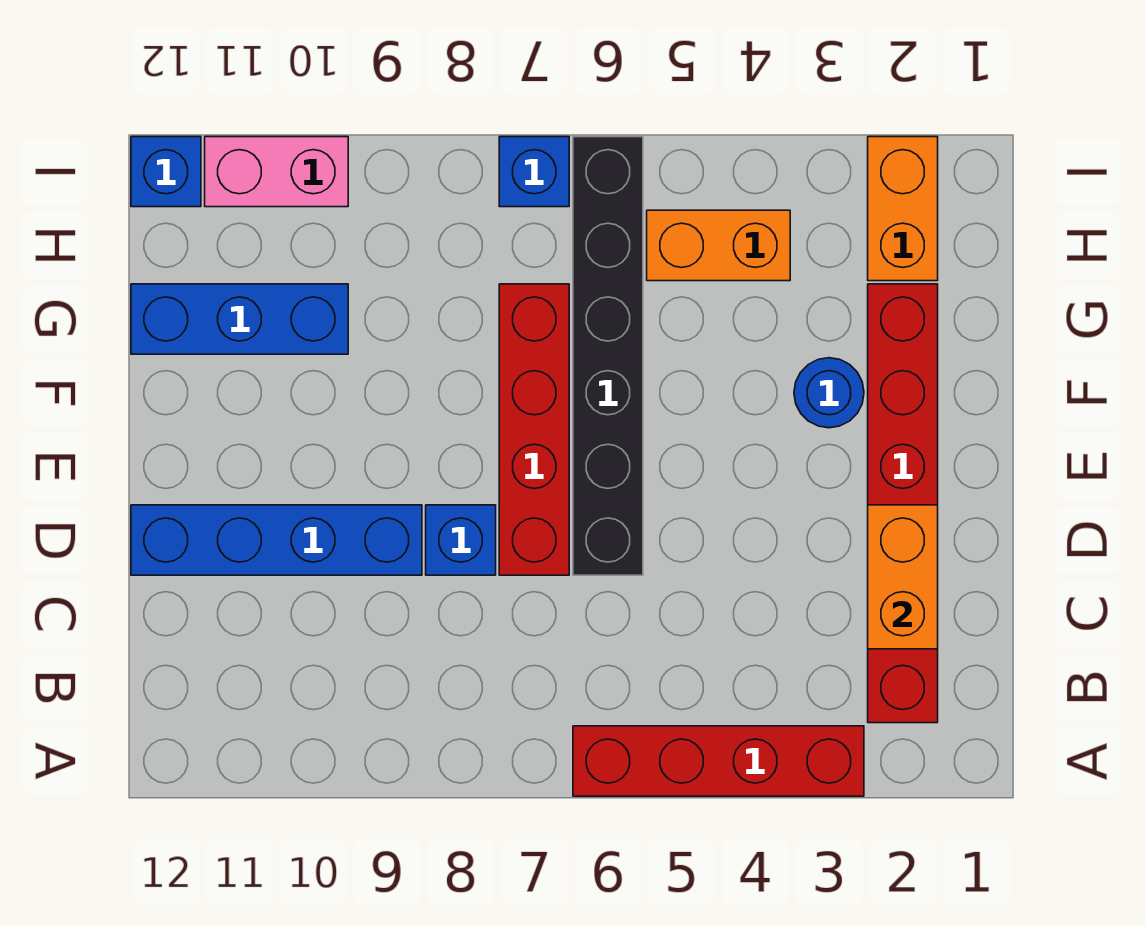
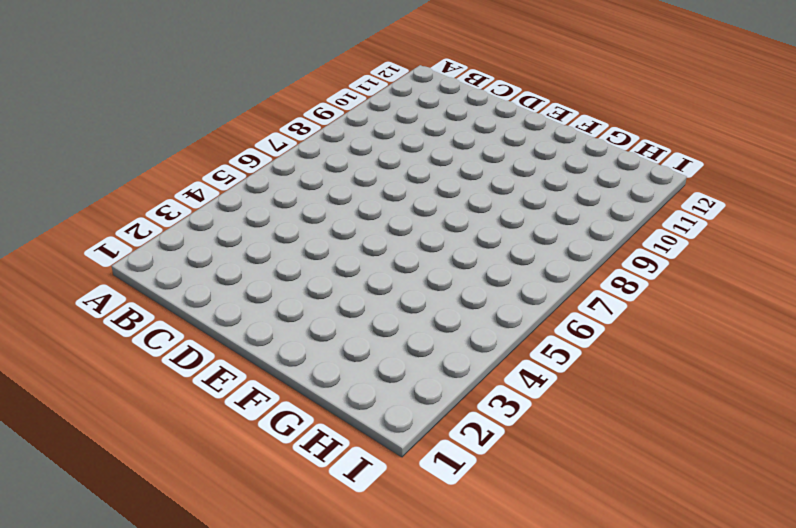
none -> red 1x4 brick [573,726,864,796]
none -> red 1x6 brick [868,284,938,723]
none -> black 1x6 brick [573,137,643,575]

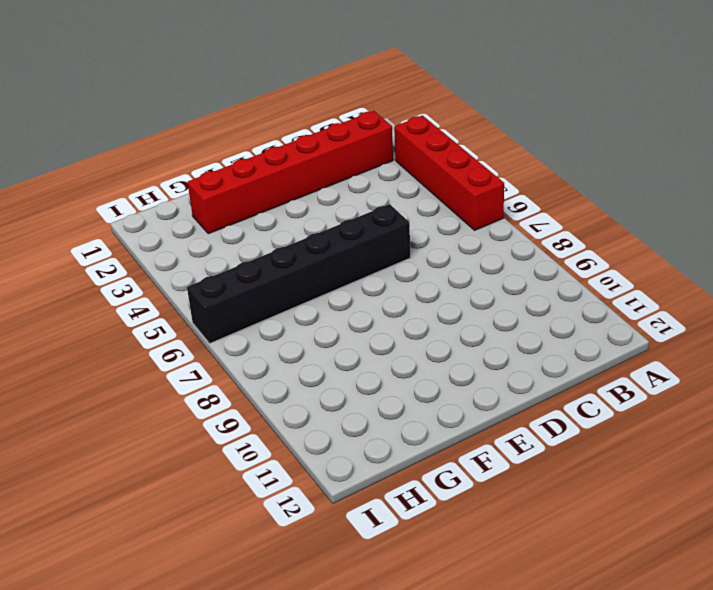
none -> red 1x4 brick [499,284,569,575]
none -> blue 1x1 brick [426,505,496,575]
none -> blue 1x4 brick [131,505,422,575]

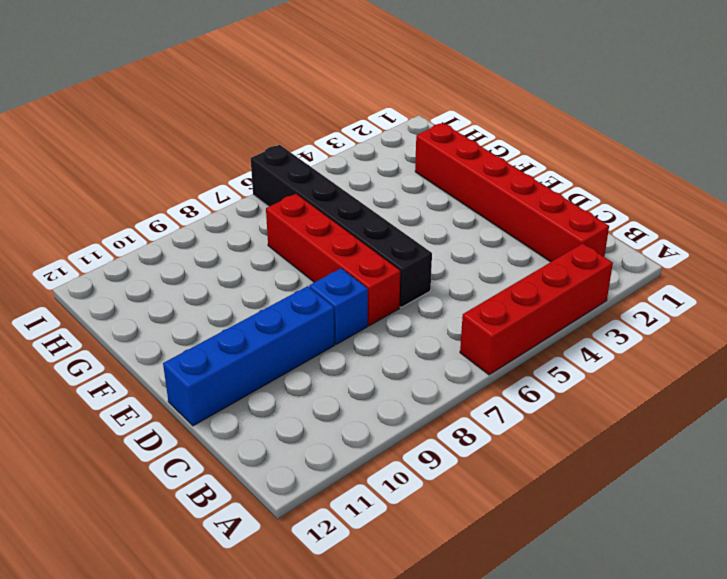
none -> blue 1x1 round brick [794,358,864,428]
none -> blue 1x3 brick [131,284,348,354]
none -> orange 1x2 brick [868,137,938,281]

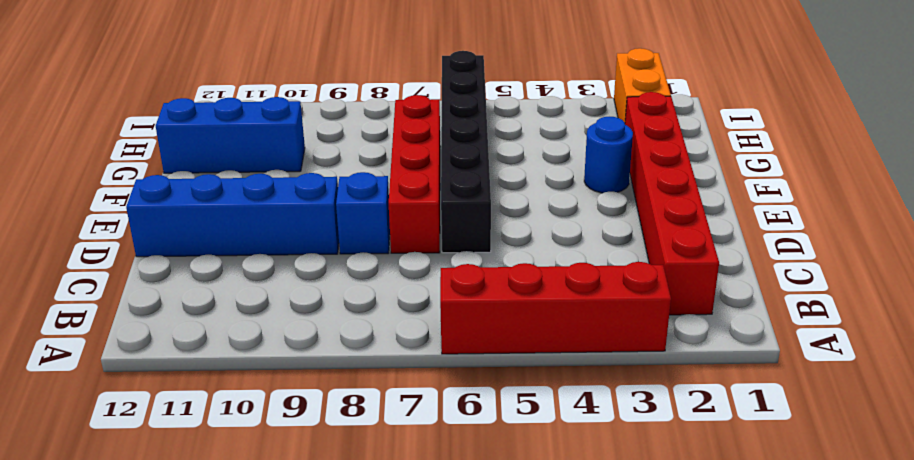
none -> orange 1x2 brick [647,210,790,281]
none -> blue 1x1 brick [499,137,569,207]
none -> pink 1x2 brick [205,137,348,207]

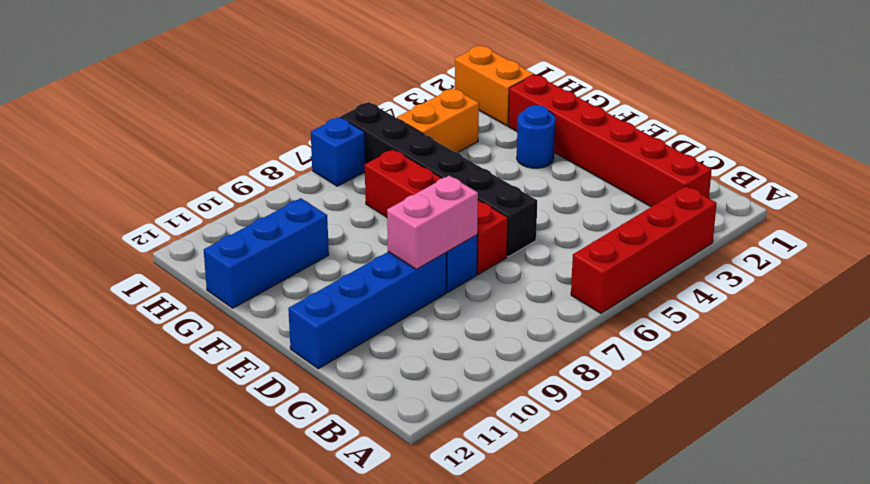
pink 1x2 brick [387,176,478,269] -> pink 1x2 brick moved to [205,137,348,207]
none -> blue 1x1 brick [131,137,201,207]
none -> orange 1x2 brick [868,505,938,649]

